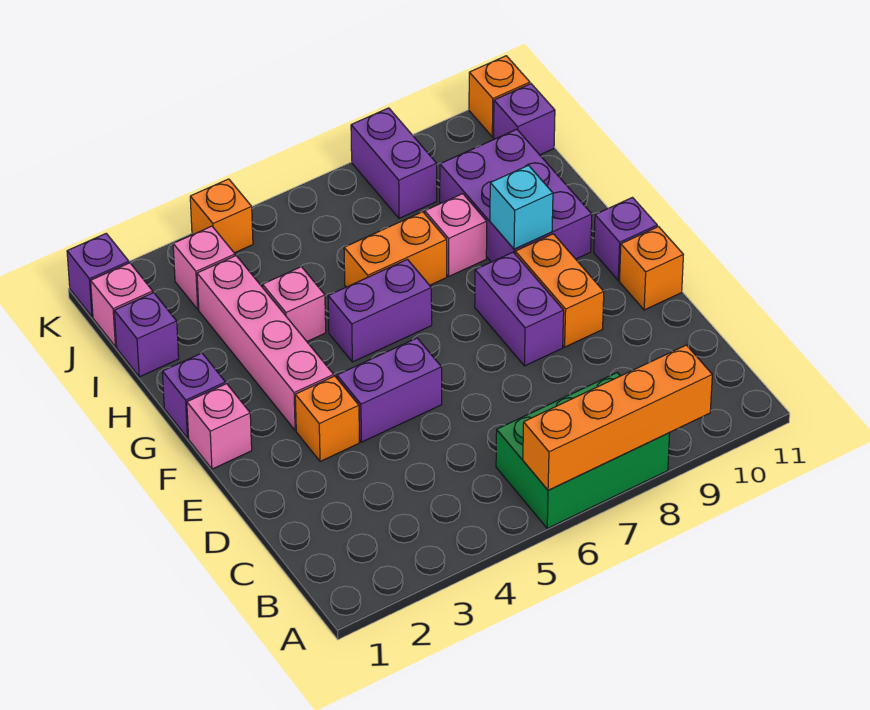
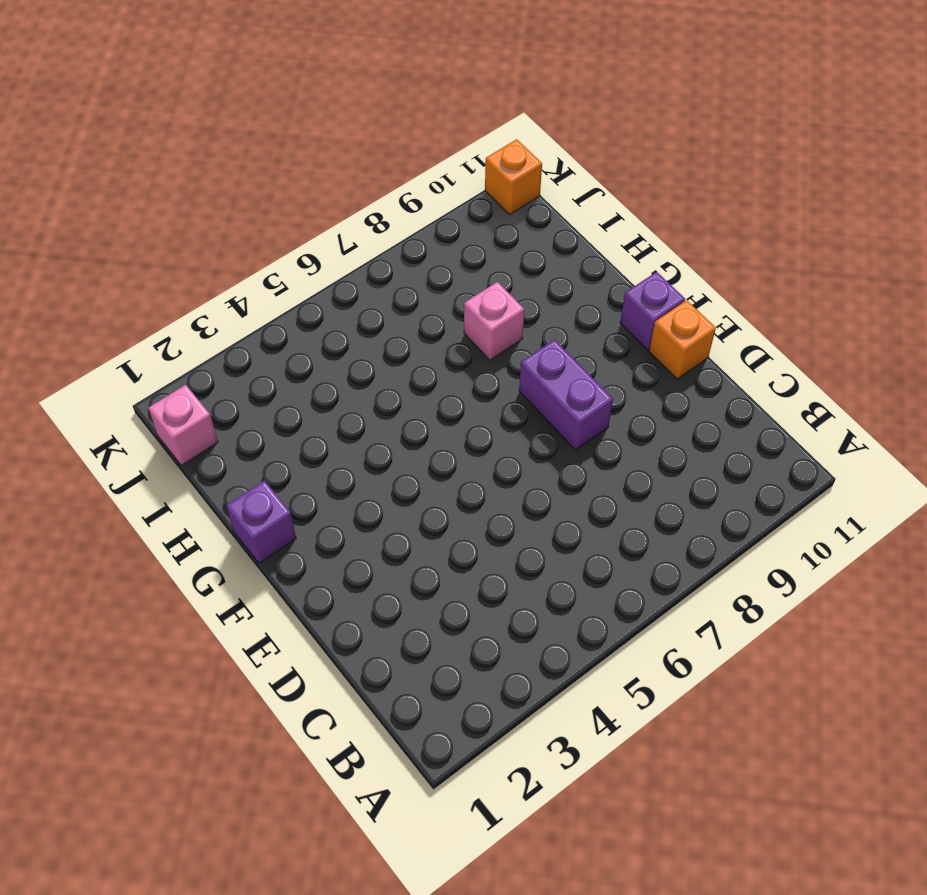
none -> green 2x3 brick [496,373,670,528]
none -> orange 1x1 brick [295,376,360,461]
none -> purple 1x2 brick [337,338,442,442]

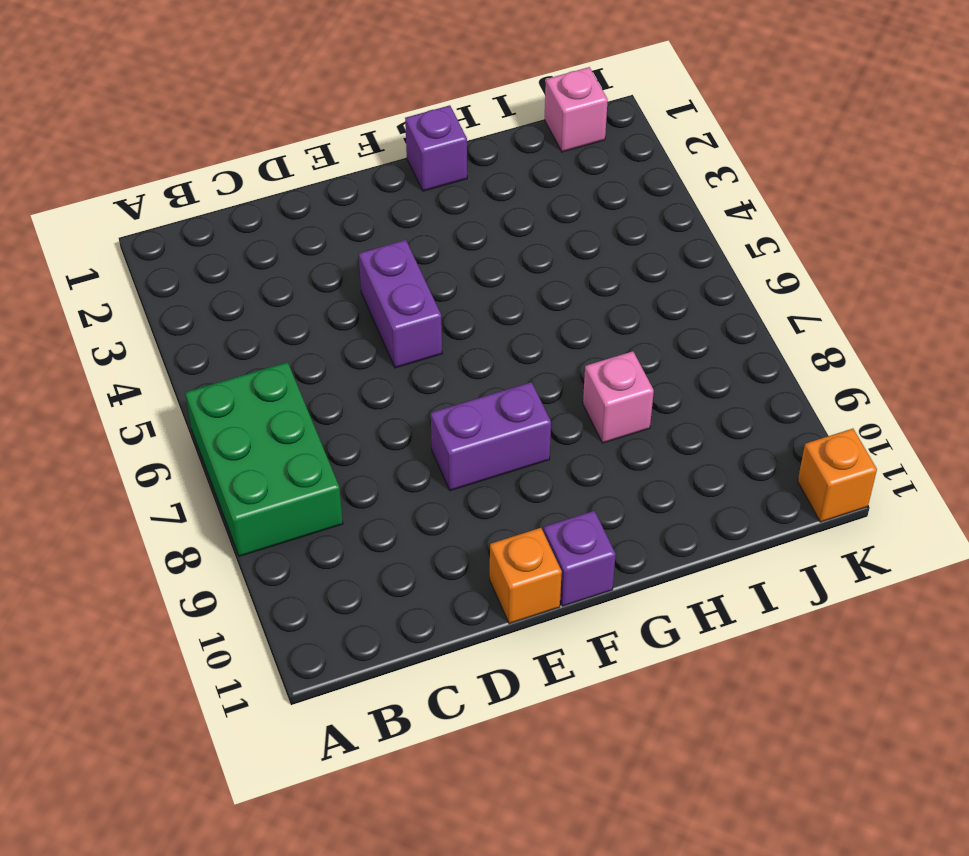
none -> orange 1x1 brick [295,376,360,461]
none -> orange 1x2 brick [515,234,604,347]
none -> pink 1x1 brick [187,384,252,469]

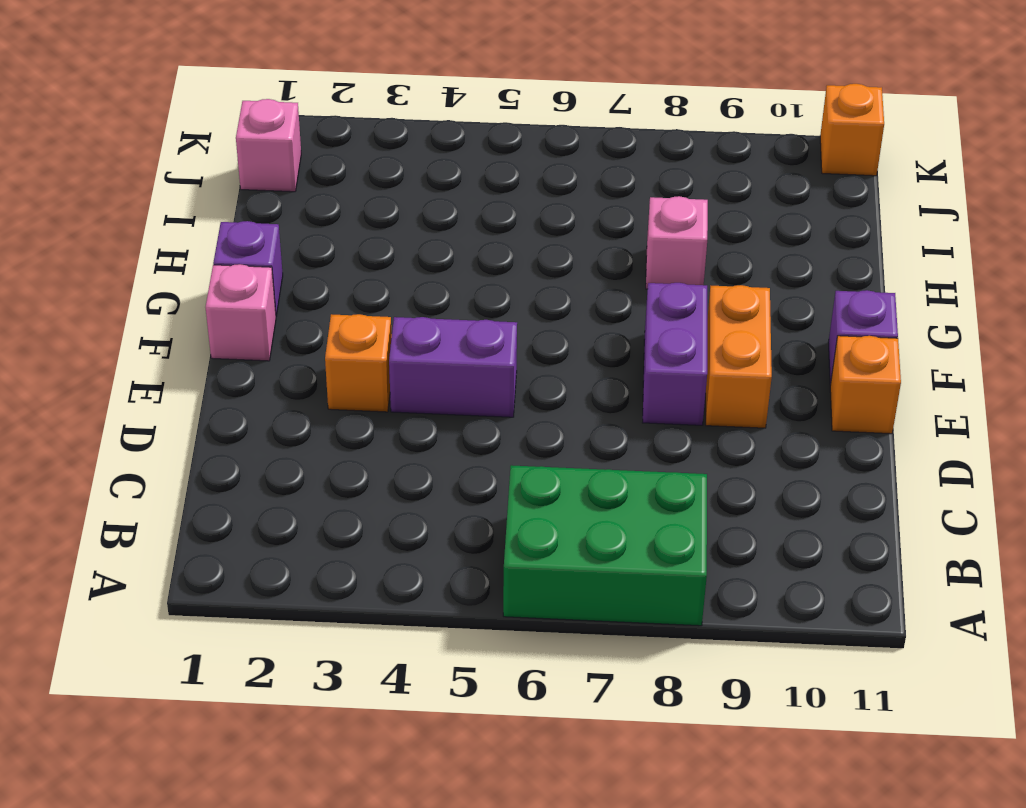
none -> pink 1x4 brick [197,256,334,430]
none -> purple 1x2 brick [328,259,432,362]
none -> purple 2x3 brick [440,129,592,262]

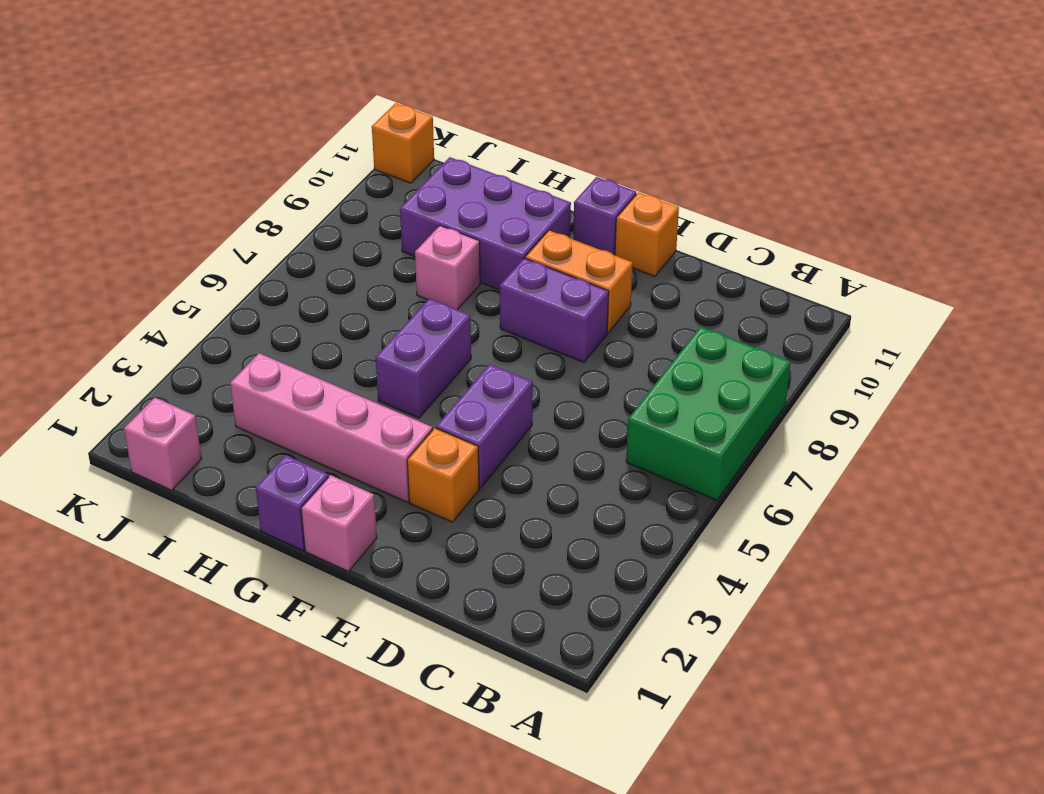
none -> pink 1x1 brick [263,267,326,341]
none -> orange 1x2 brick [344,212,447,287]
none -> purple 1x1 brick [114,293,179,377]

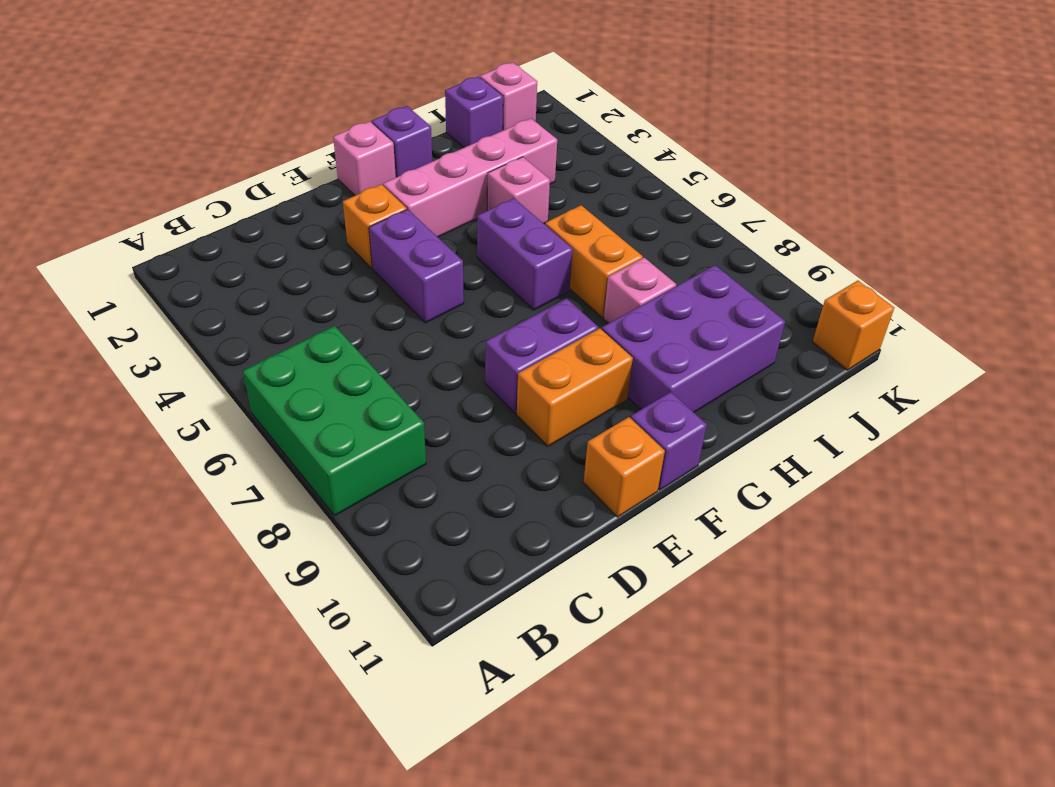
none -> pink 1x1 brick [173,226,235,309]
none -> purple 1x2 brick [351,108,437,218]
none -> purple 1x1 brick [494,84,555,155]

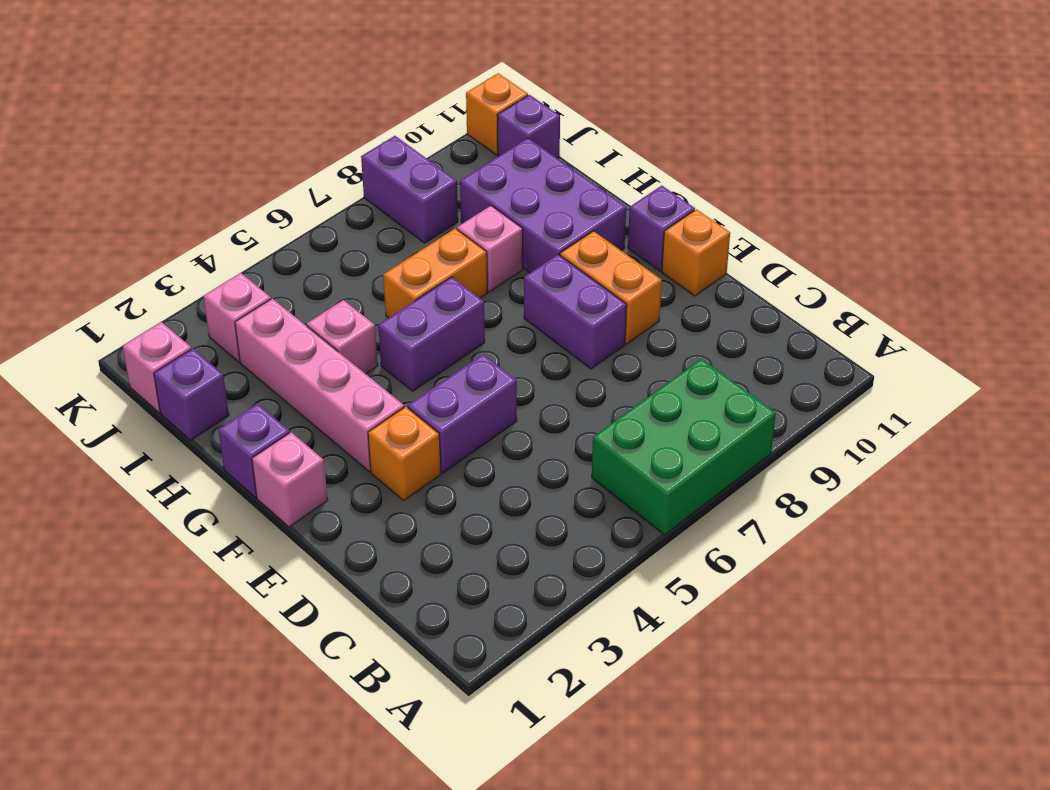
none -> purple 1x1 brick [67,233,129,317]
none -> orange 1x1 brick [190,179,253,253]
none -> orange 1x4 brick [523,345,712,490]

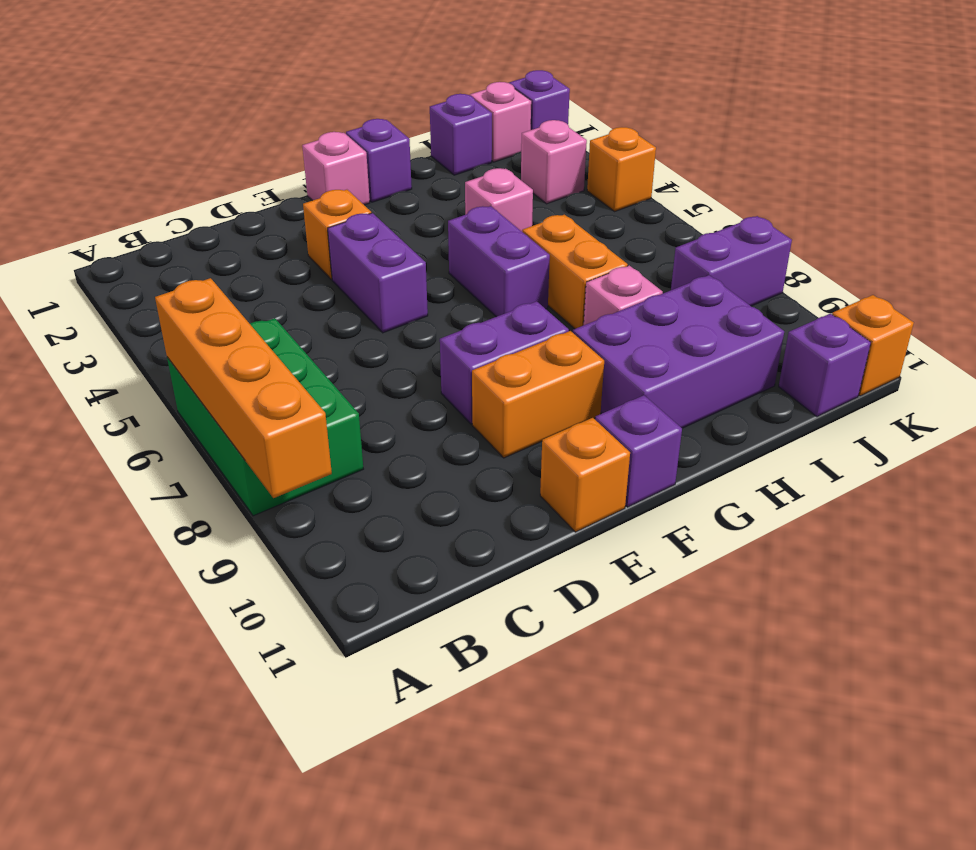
none -> pink 1x4 brick [197,256,334,430]
none -> cyan 1x1 brick [490,165,553,249]

